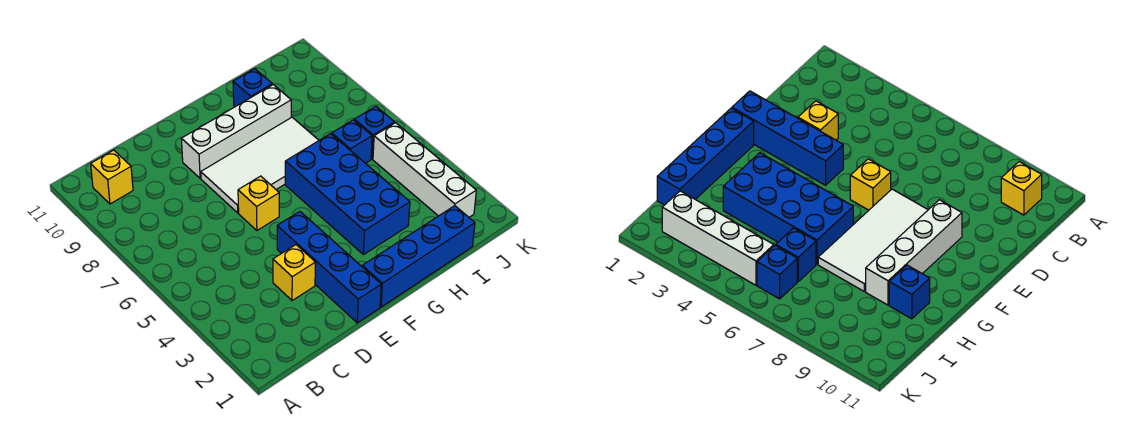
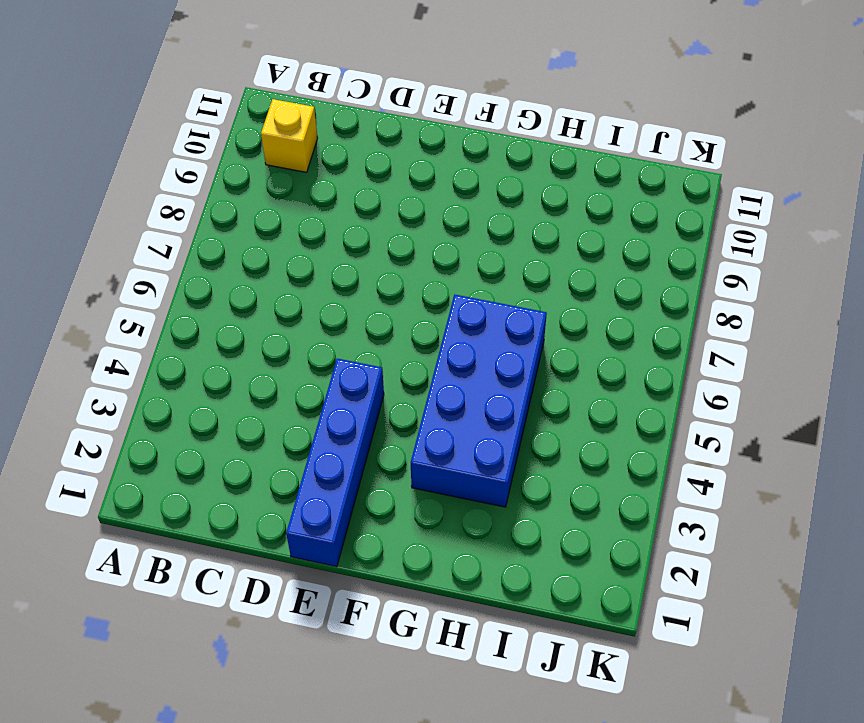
none -> yellow 1x1 brick [273,245,315,301]
none -> yellow 1x1 brick [238,176,279,230]
none -> white 2x4 tile [201,117,319,213]

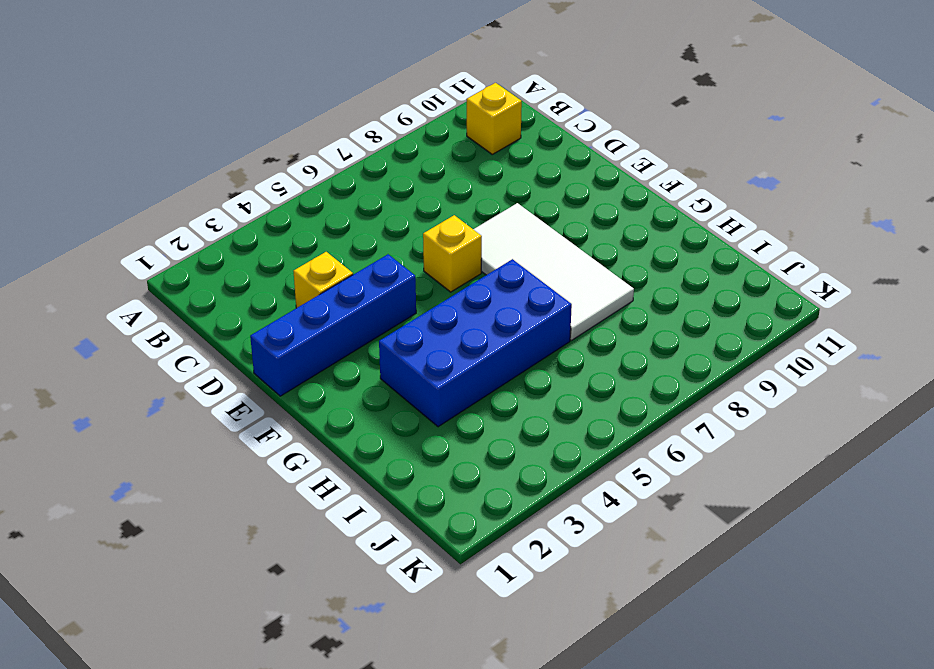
none -> white 1x4 brick [181,85,291,178]
none -> blue 1x4 brick [362,206,475,307]
none -> blue 1x1 brick [233,69,272,107]

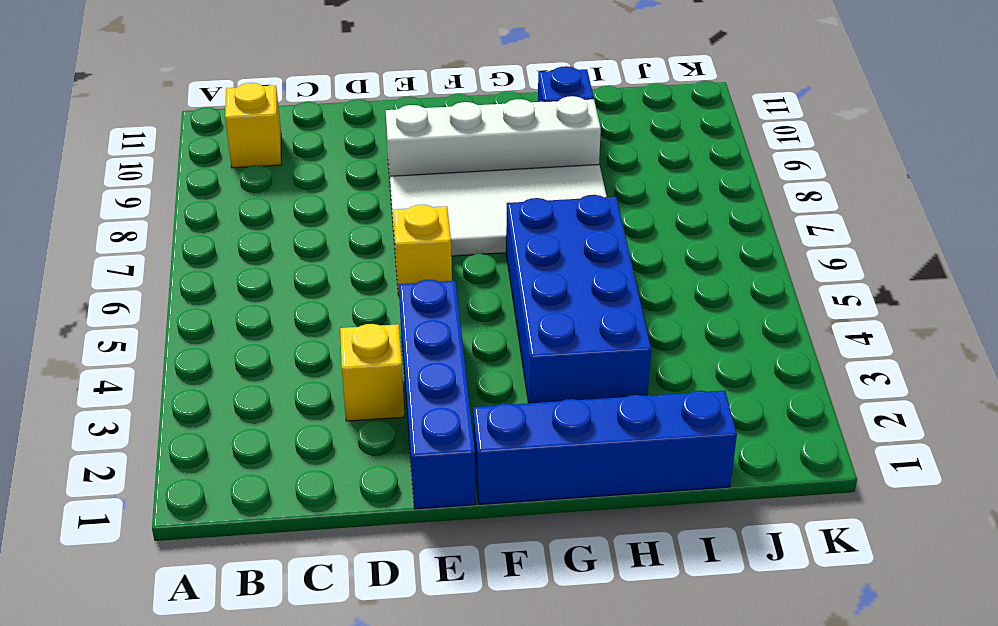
none -> blue 1x1 brick [332,120,372,163]
none -> white 1x4 brick [373,123,476,217]
none -> blue 1x1 brick [354,106,395,159]

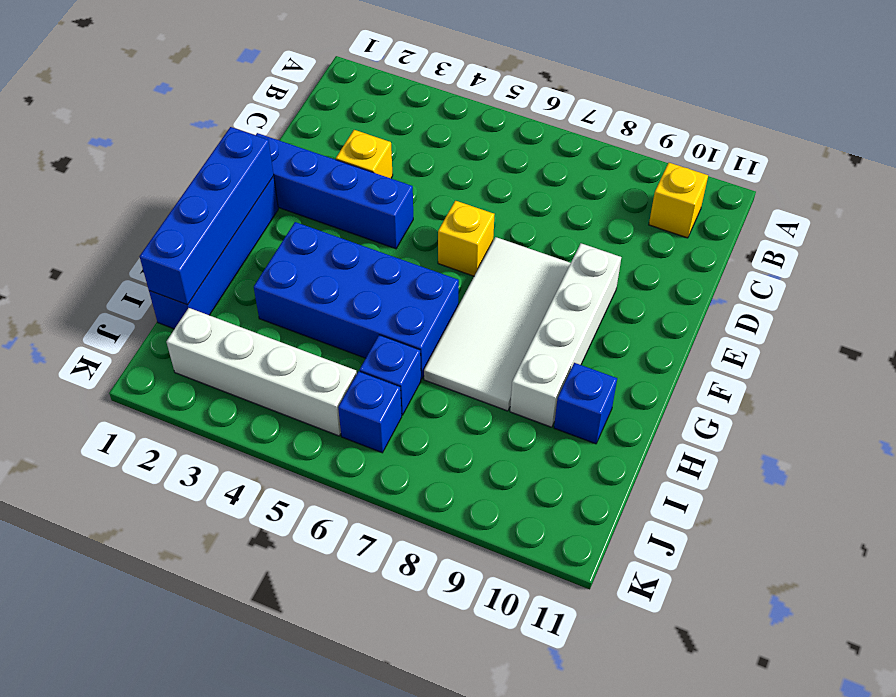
blue 1x4 brick [140,127,274,305] -> none

